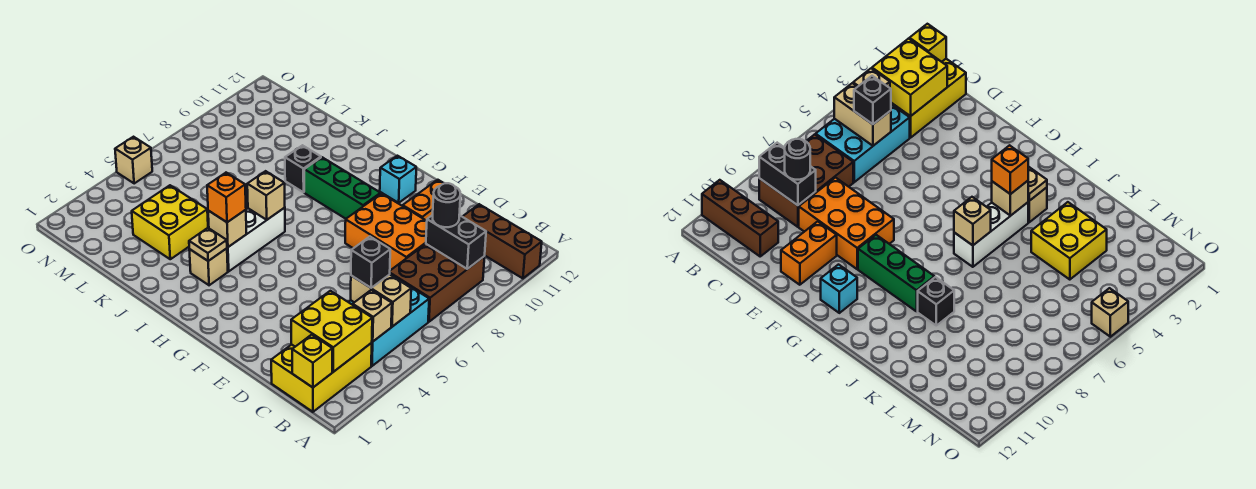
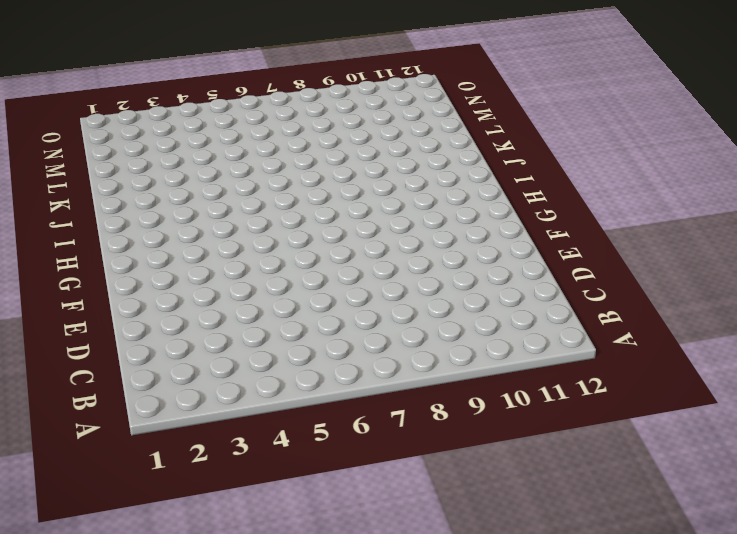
none -> brown 1x3 brick [462,204,542,278]
none -> yellow 2x3 brick [271,343,372,412]
none -> cyan 2x3 brick [349,274,429,366]

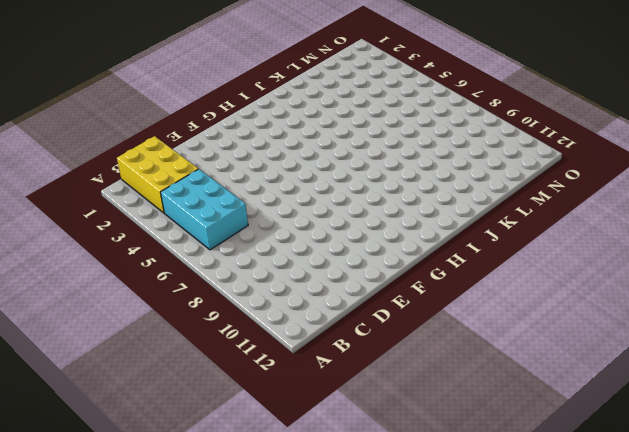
none -> brown 1x3 brick [462,204,542,278]
none -> brown 2x3 brick [390,244,485,322]
none -> orange 2x3 brick [345,194,427,270]

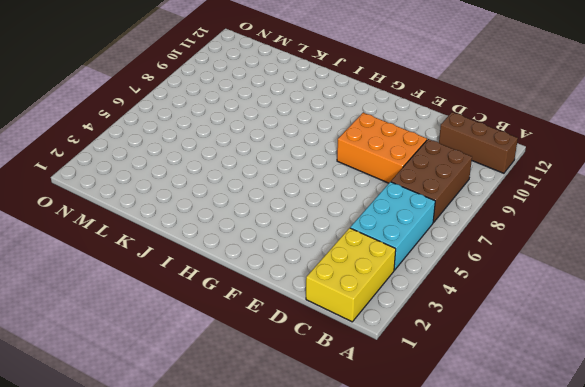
none -> orange 1x2 brick [403,180,444,221]
none -> green 1x3 brick [304,157,381,219]
none -> cyan 1x1 brick [380,156,416,203]

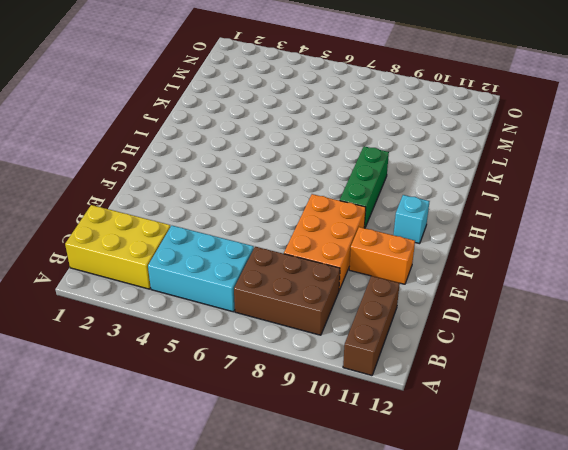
none -> tan 1x1 brick [189,248,228,285]
none -> white 1x3 brick [227,208,285,271]
none -> black 1x1 brick [285,145,321,192]

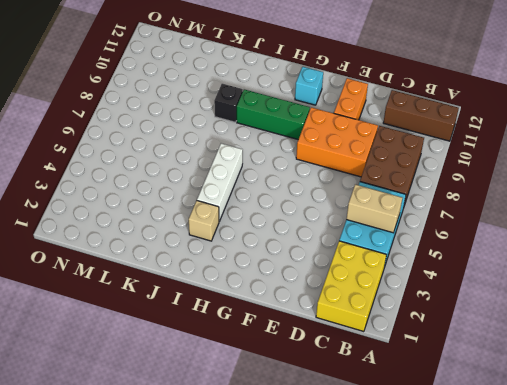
none -> yellow 2x2 brick [132,185,208,259]
none -> tan 1x1 brick [115,137,152,183]
none -> yellow 1x1 brick [292,335,332,387]

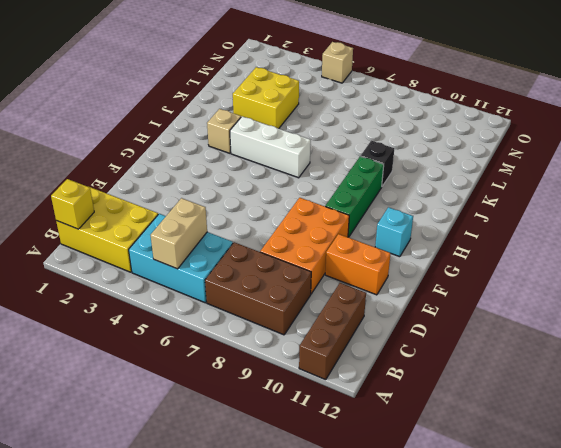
none -> yellow 2x2 brick [291,291,372,372]
none -> tan 1x1 brick [353,290,392,342]
none -> black 1x2 brick [426,215,486,269]

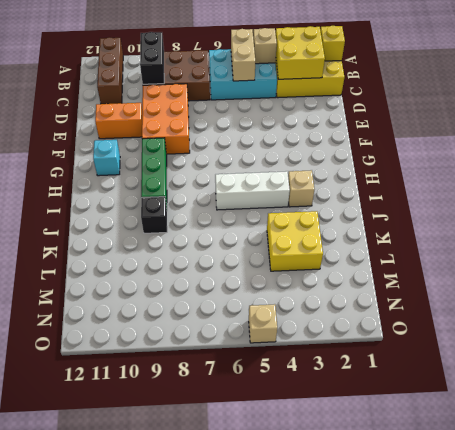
none -> tan 1x1 plate [189,228,227,261]
none -> tan 1x1 brick [208,210,246,247]
none -> tan 1x1 brick [247,171,285,220]

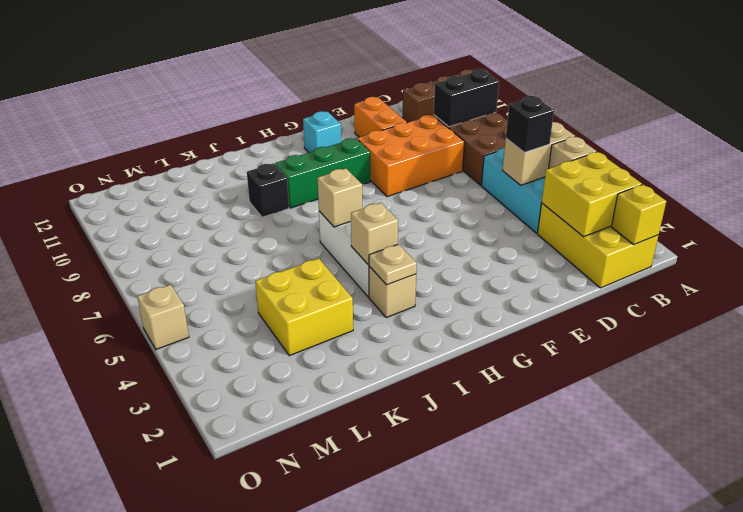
none -> black 1x1 round brick [433,183,461,227]
none -> orange 1x1 brick [207,173,246,222]

